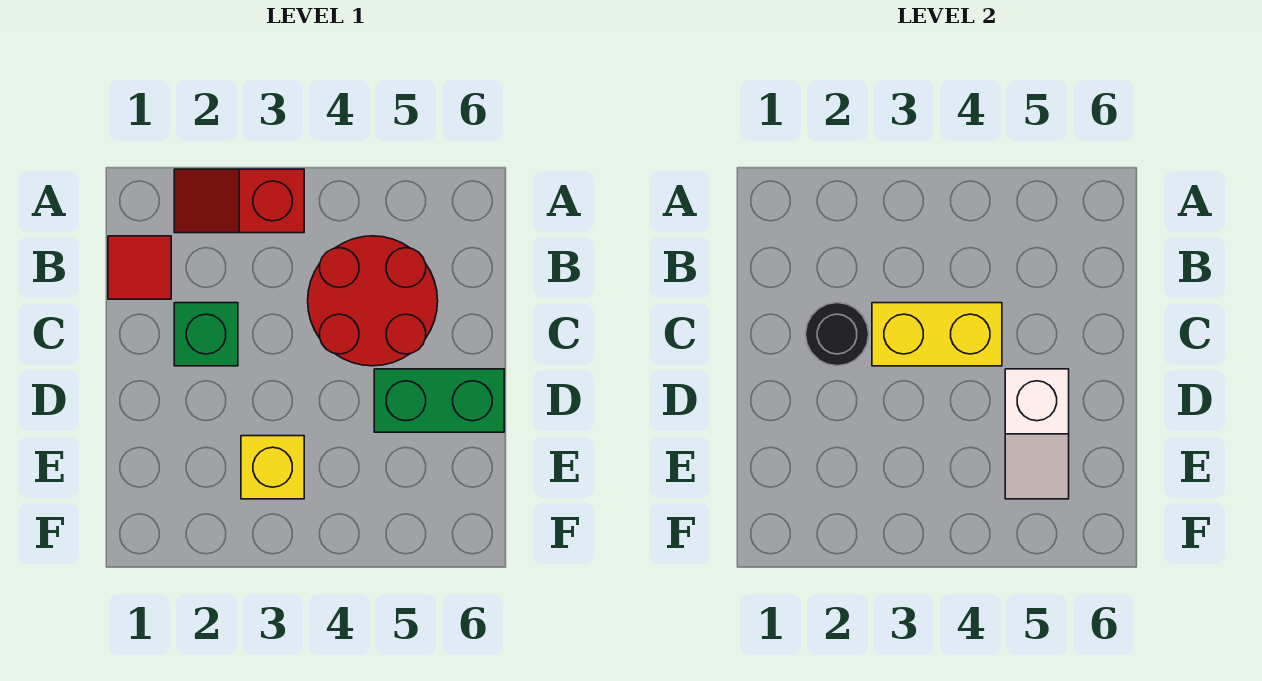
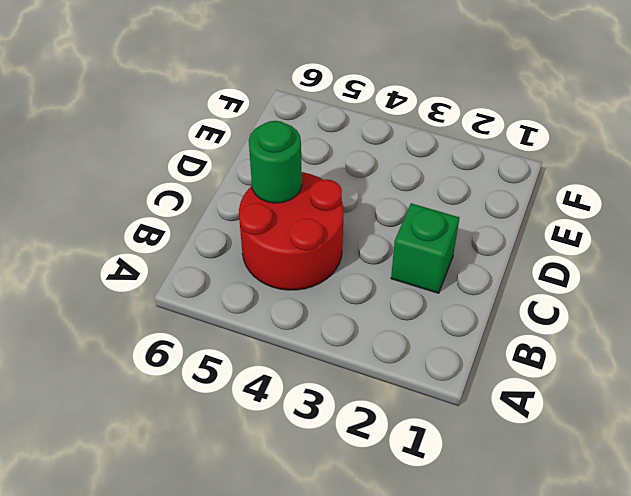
green 1x1 round brick [249,121,302,203] -> none
none -> red 1x2 slope [174,169,304,233]
none -> red 1x1 tile [108,236,171,299]

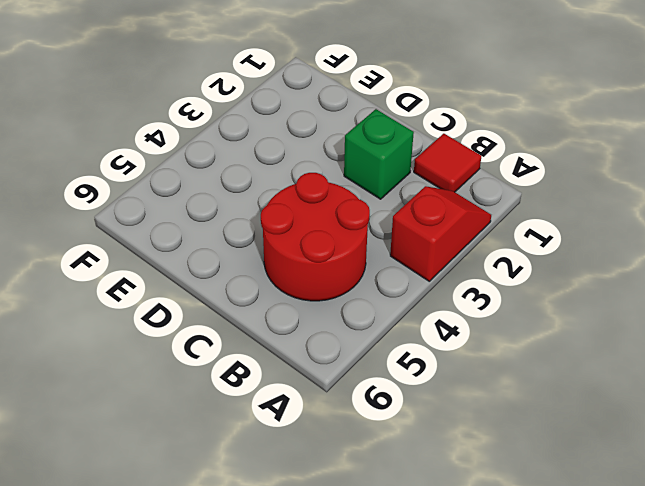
none -> green 1x2 brick [374,369,504,432]
none -> yellow 1x1 brick [241,436,304,499]

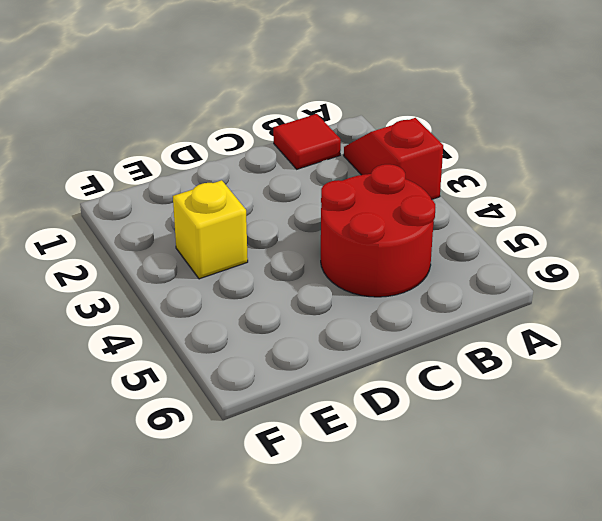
none -> green 1x1 brick [174,303,238,366]
none -> green 1x2 brick [374,369,504,432]

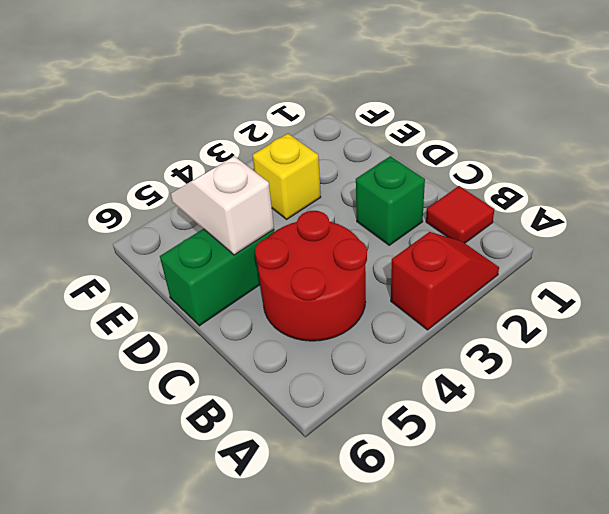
none -> black 1x1 round brick [805,303,869,366]
none -> yellow 1x2 brick [872,303,1002,366]

